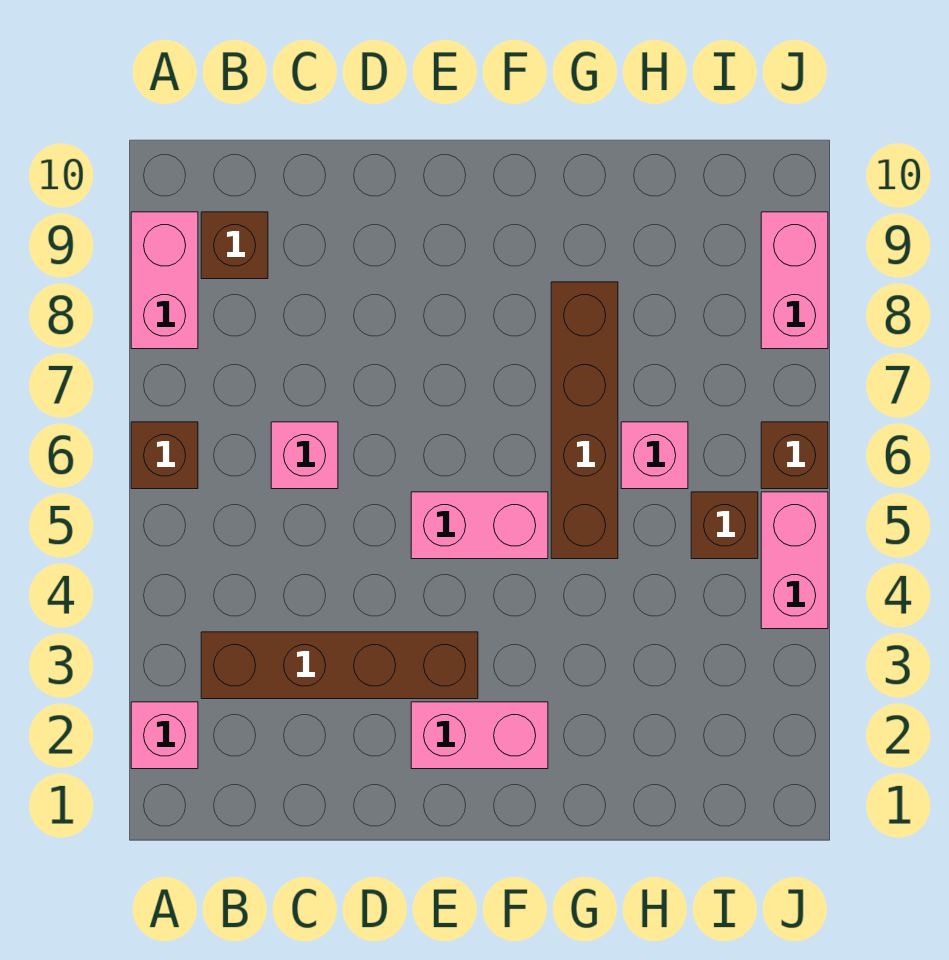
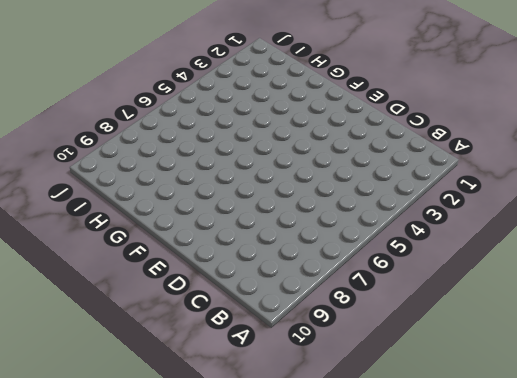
none -> pink 1x1 brick [131,702,198,769]
none -> brown 1x1 brick [131,422,198,489]
none -> pink 1x2 brick [131,212,198,349]

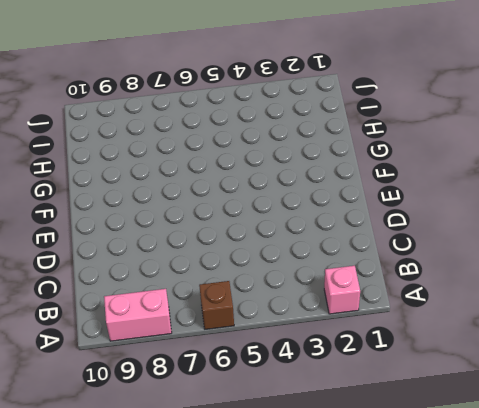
none -> brown 1x4 brick [201,632,478,699]
none -> brown 1x1 brick [201,212,268,279]
none -> pink 1x1 brick [271,422,338,489]

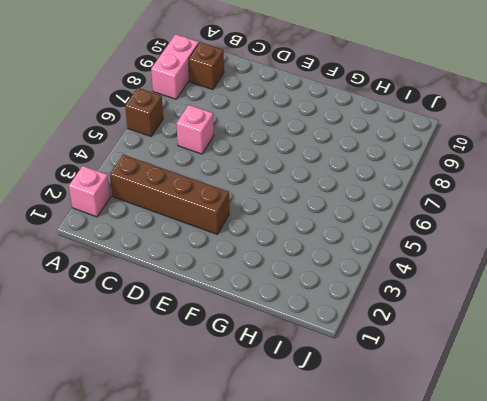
none -> pink 1x2 brick [411,702,548,769]
none -> pink 1x2 brick [411,492,548,559]
none -> brown 1x4 brick [551,282,618,559]

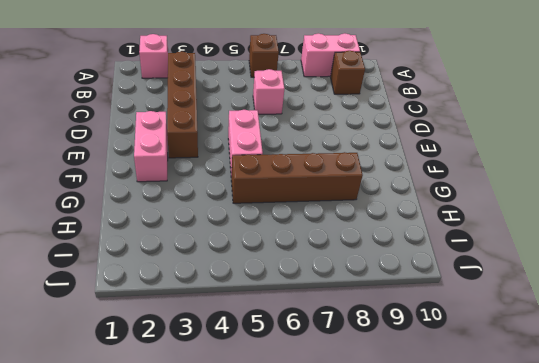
none -> pink 1x1 brick [621,422,688,489]
none -> brown 1x1 brick [691,492,758,559]
none -> pink 1x2 brick [761,492,828,629]

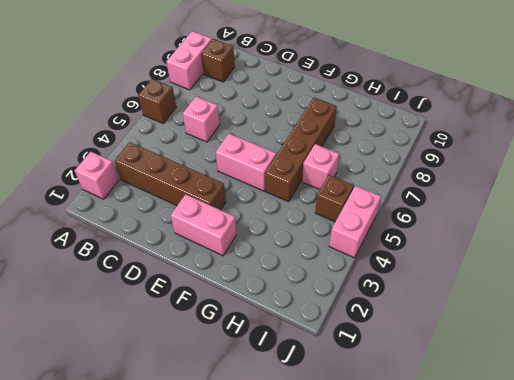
none -> brown 1x1 brick [761,422,828,489]
none -> pink 1x2 brick [761,212,828,349]

